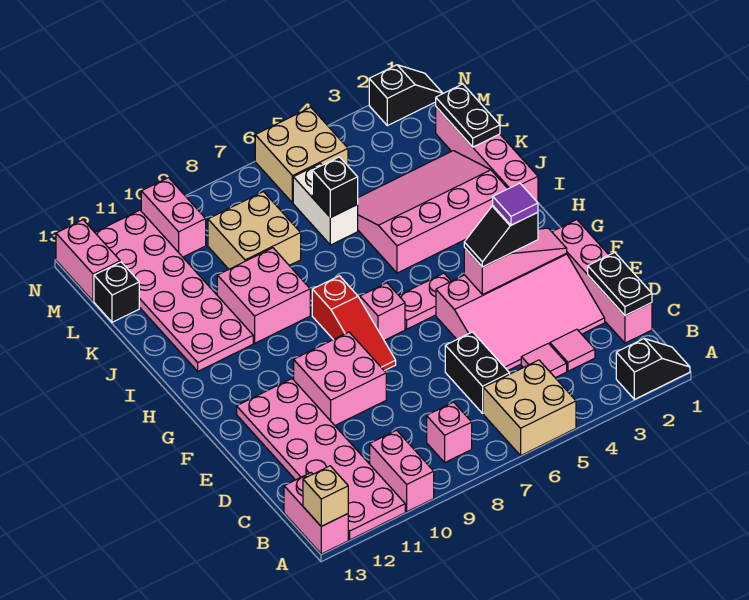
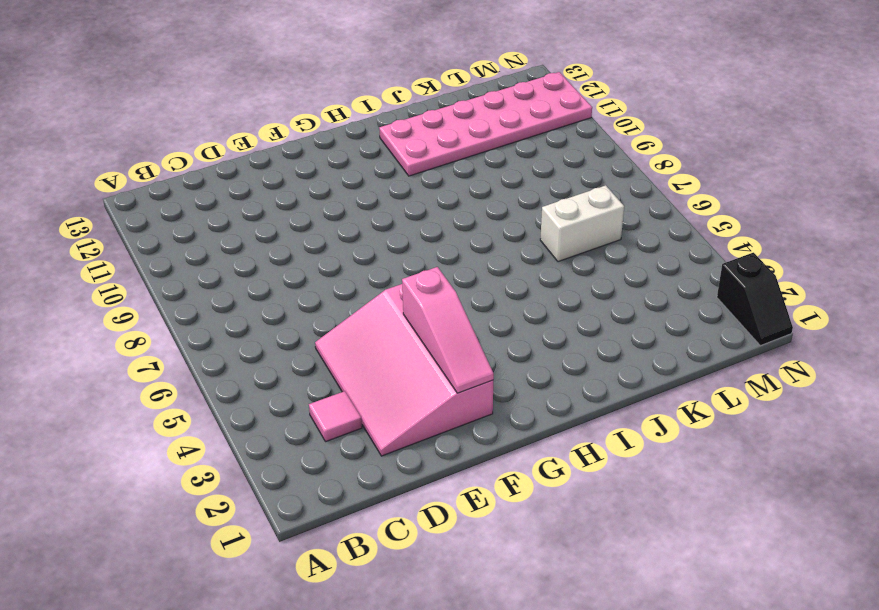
none -> black 1x2 slope [616,339,690,399]
none -> tan 2x2 brick [483,360,576,455]
none -> pink 1x2 brick [370,430,434,512]
none -> pink 2x6 plate [237,379,405,540]

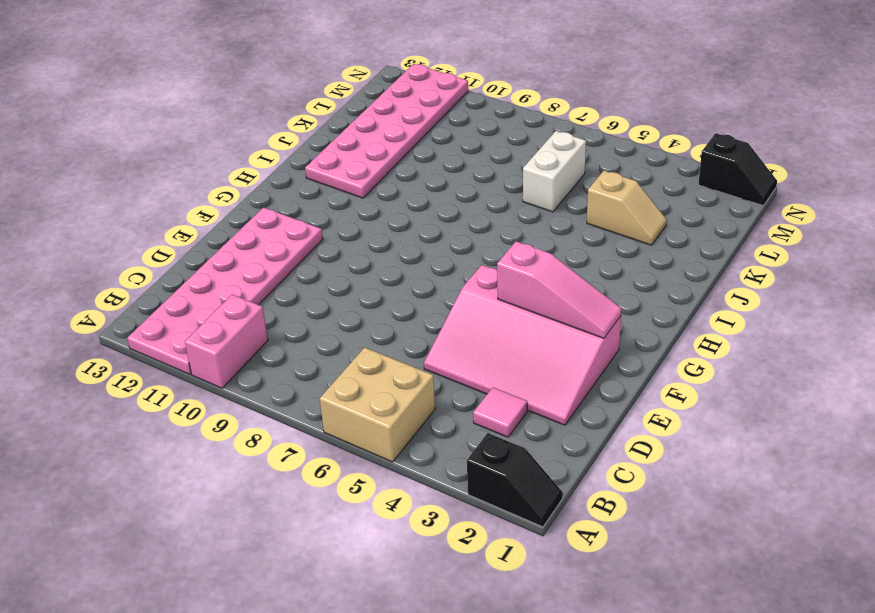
tan 1x2 slope [587,171,667,245] -> pink 3x4 slope [357,151,508,273]
none -> pink 1x2 brick [284,473,348,554]
none -> pink 1x1 brick [427,402,472,462]
none -> pink 1x4 brick [552,220,652,343]
none -> pink 1x1 tile [521,343,567,378]

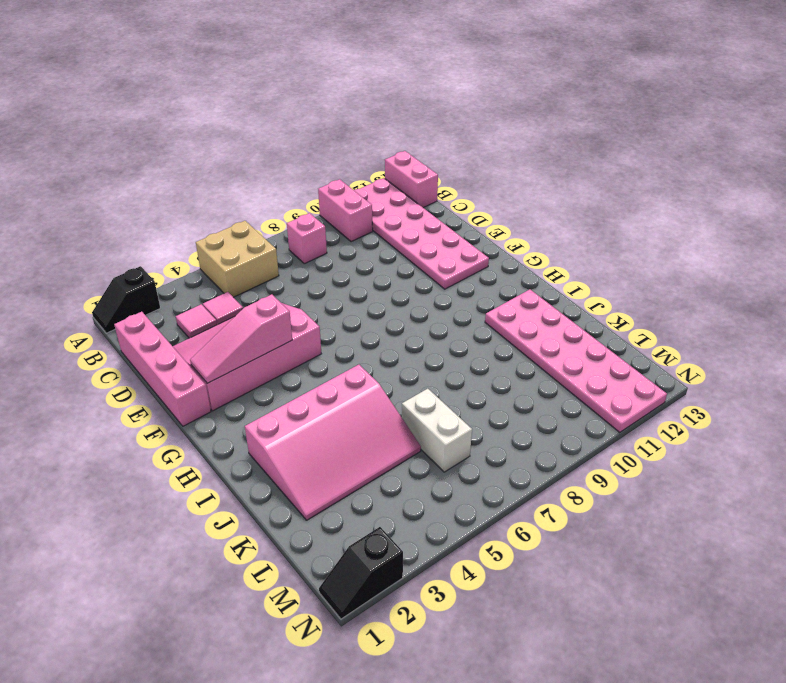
none -> black 1x2 brick [445,332,510,413]
none -> pink 2x2 brick [294,332,386,425]
none -> red 1x3 slope [312,276,396,371]
none -> pink 1x2 plate [399,273,451,329]

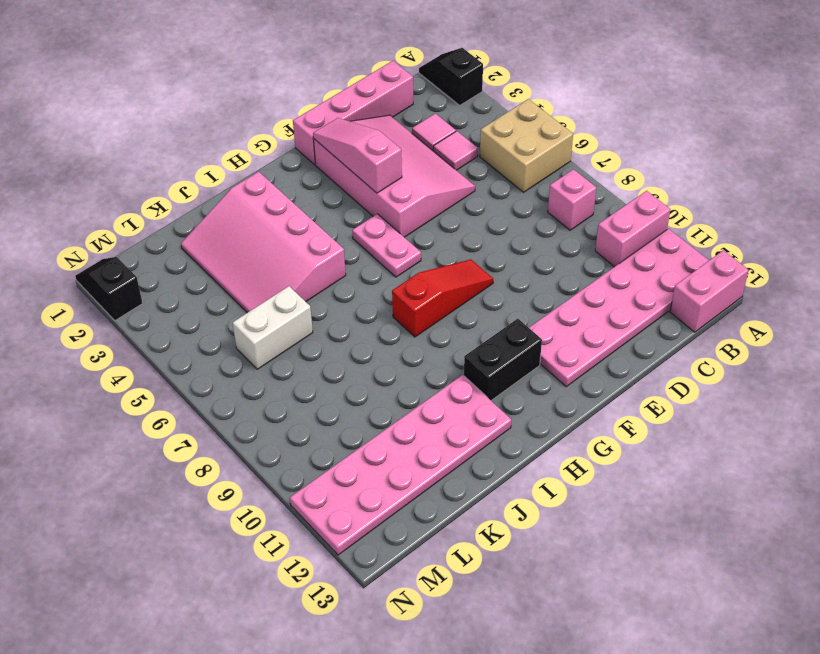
black 1x2 brick [464,319,542,400] -> black 1x2 brick moved to [445,332,510,413]
none -> pink 2x2 brick [294,332,386,425]
none -> pink 1x1 brick [360,283,405,340]
none -> pink 1x4 brick [436,107,538,202]
none -> pink 2x2 brick [217,248,310,343]

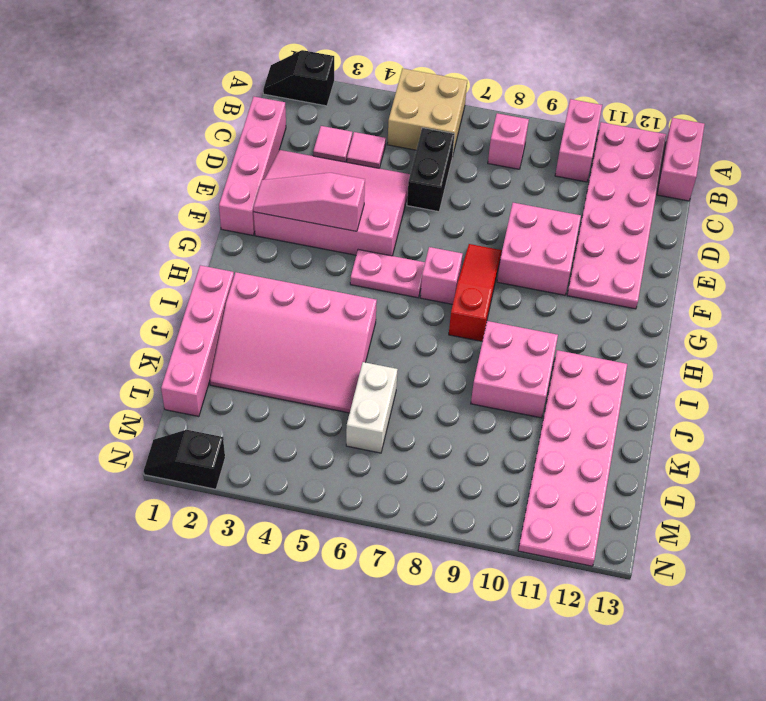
none -> tan 2x2 brick [208,192,301,269]
none -> black 1x1 brick [94,262,139,322]
none -> tan 2x2 brick [255,107,348,203]
none -> pink 1x2 brick [141,178,206,257]

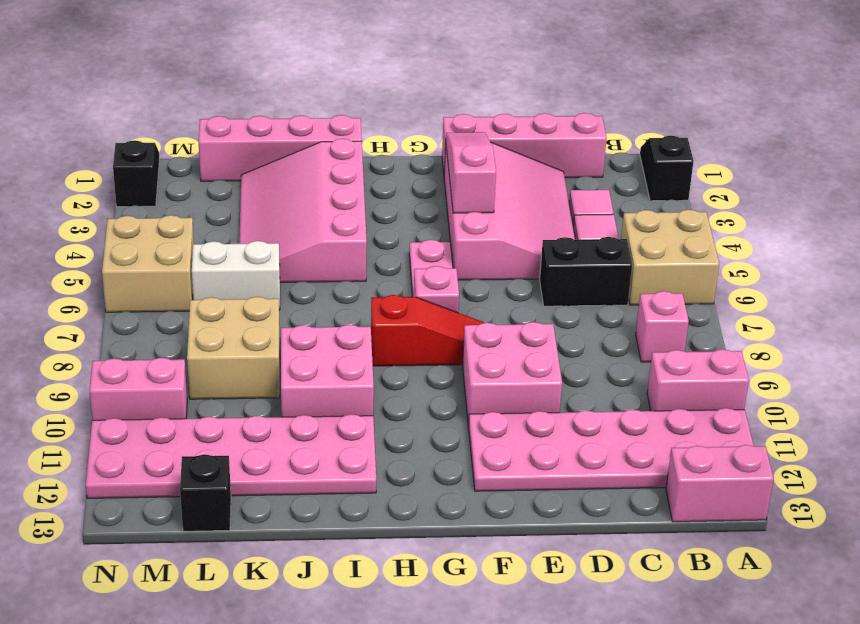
none -> pink 1x2 brick [56,220,120,301]
none -> tan 1x1 brick [303,466,348,526]
none -> black 1x2 plate [588,253,652,316]
none -> black 1x2 plate [436,84,500,147]

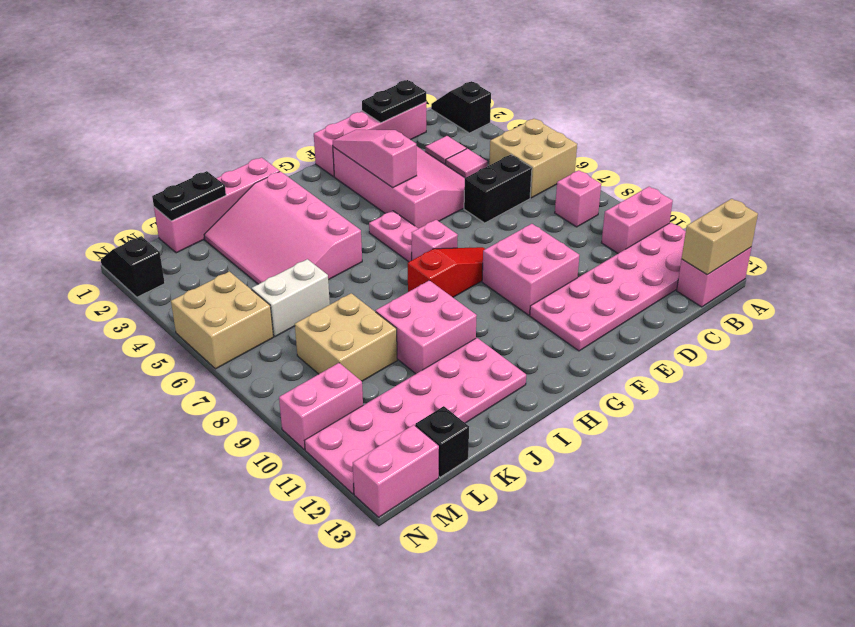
tan 1x2 brick [682,199,758,275] -> tan 1x1 brick [303,466,348,526]
none -> black 1x1 brick [312,157,358,218]
none -> black 1x2 slope [464,206,538,267]
none -> purple 1x1 tile [493,183,538,225]

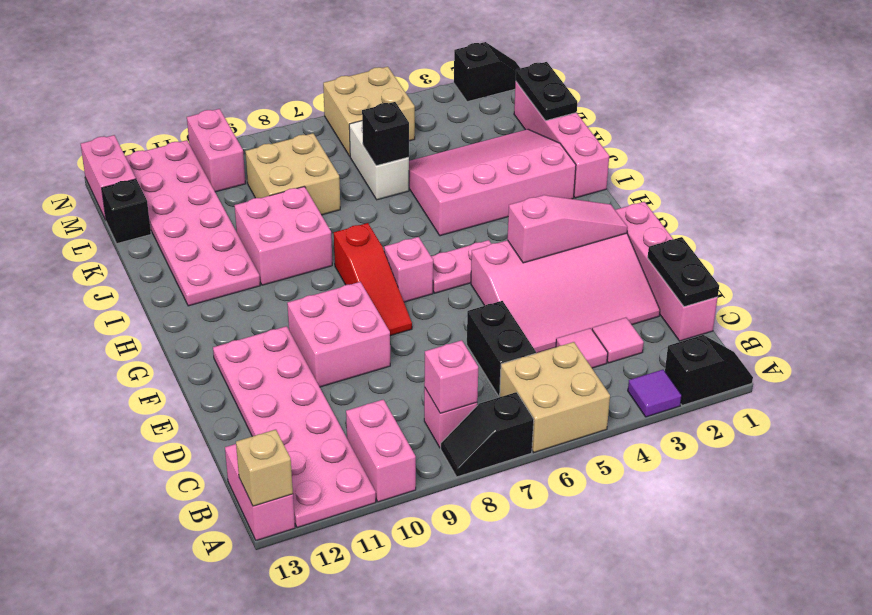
purple 1x1 tile [628,370,682,417] -> purple 1x1 tile moved to [493,183,538,225]
black 1x2 slope [441,392,534,477] -> black 1x2 slope moved to [464,206,538,267]
pink 1x1 brick [424,340,478,413] -> none

